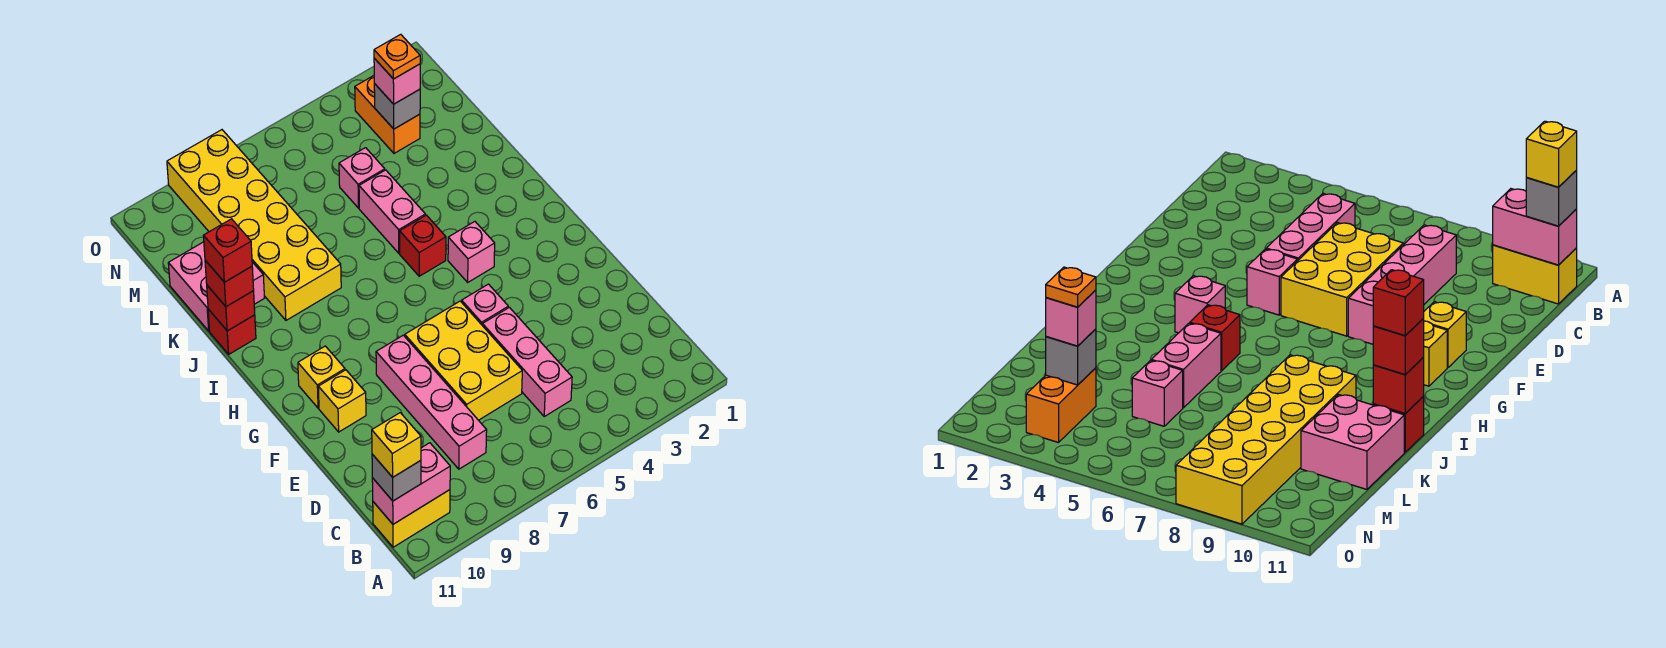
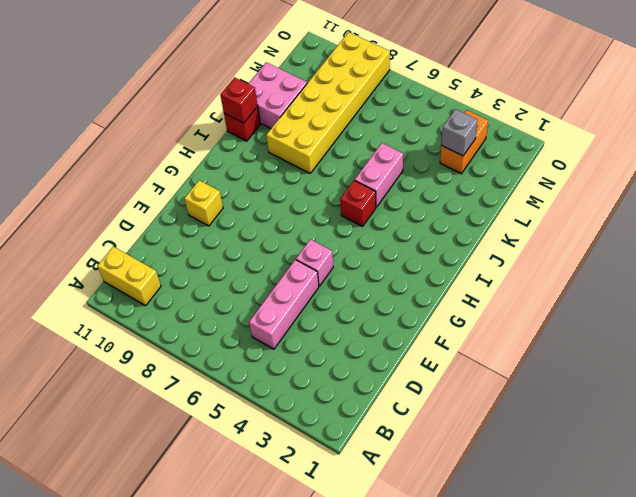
none -> pink 1x4 brick [376,335,487,469]
none -> yellow 2x3 brick [405,301,522,420]
none -> yellow 1x1 brick [298,346,345,408]

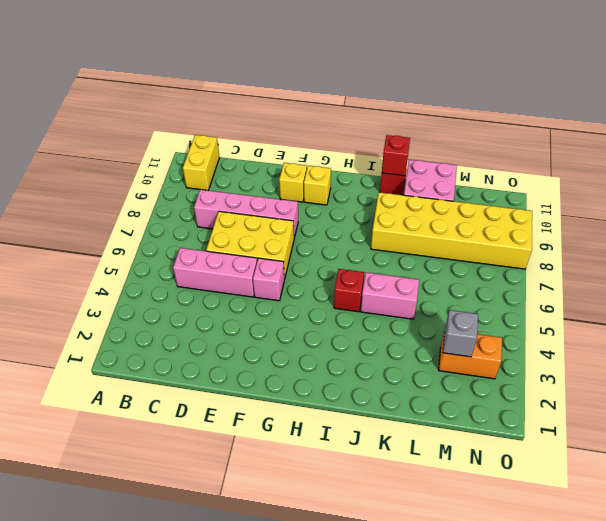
none -> pink 1x1 brick [448,222,495,282]
none -> pink 1x1 brick [339,148,385,208]
none -> pink 1x2 brick [372,443,450,524]

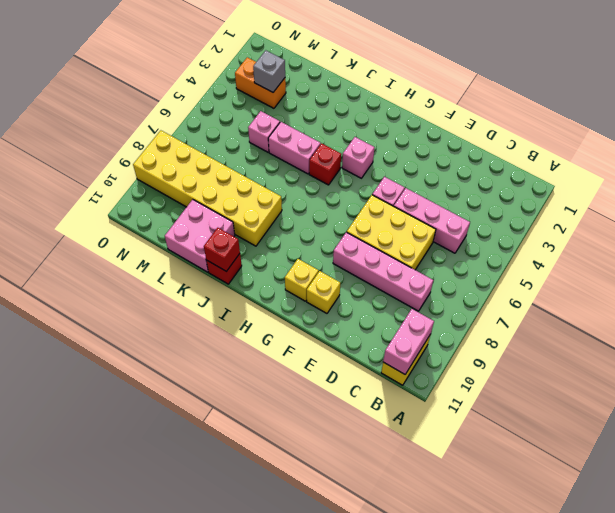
none -> grey 1x1 brick [372,454,421,501]
none -> red 1x1 brick [205,260,254,307]
none -> pink 1x1 brick [374,58,420,104]

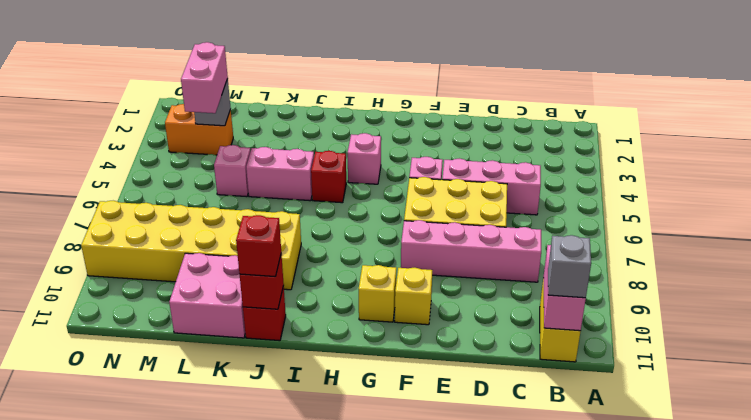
pink 1x2 brick [181,42,228,113] -> pink 1x1 brick [374,58,420,104]
none -> yellow 1x1 brick [372,413,421,477]
none -> red 1x1 brick [203,219,252,282]
none -> orange 1x1 plate [374,34,420,79]

